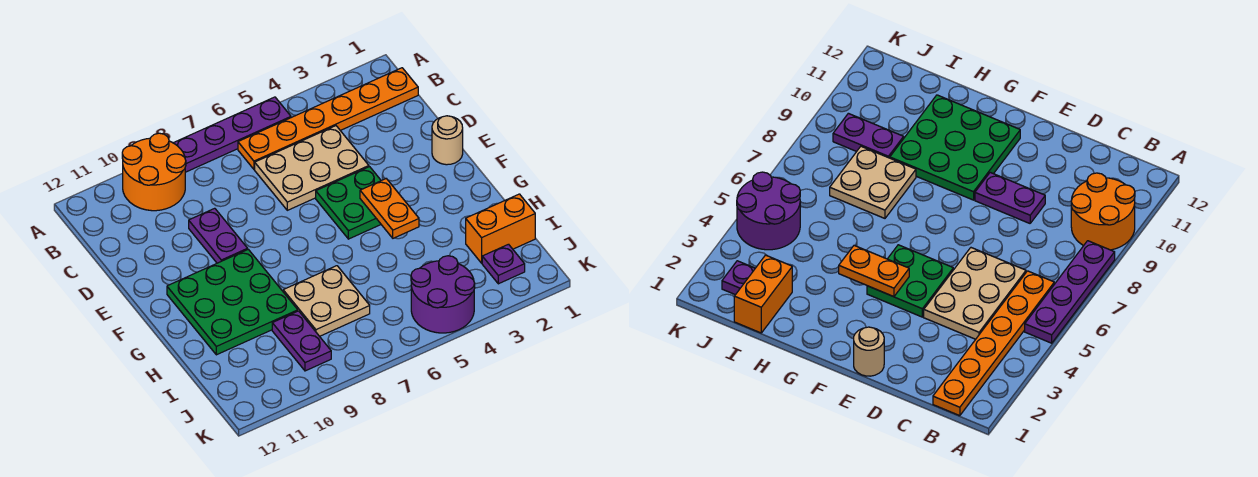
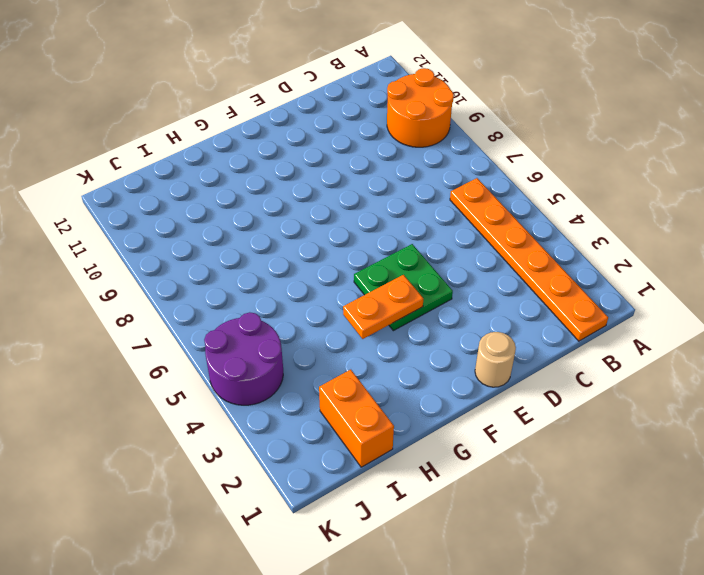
none -> purple 1x4 plate [174,97,291,172]
none -> tan 2x3 plate [255,126,369,210]
none -> purple 1x2 plate [189,208,248,263]

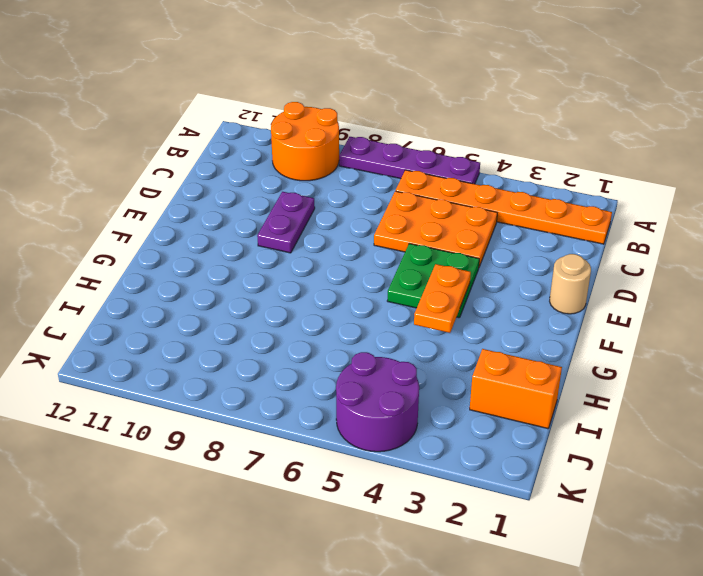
orange 2x3 plate [374,191,497,267] -> tan 2x3 plate [255,126,369,210]
none -> green 3x3 plate [167,249,298,355]
none -> tan 2x2 plate [283,266,370,336]
none -> purple 1x2 plate [272,311,331,371]

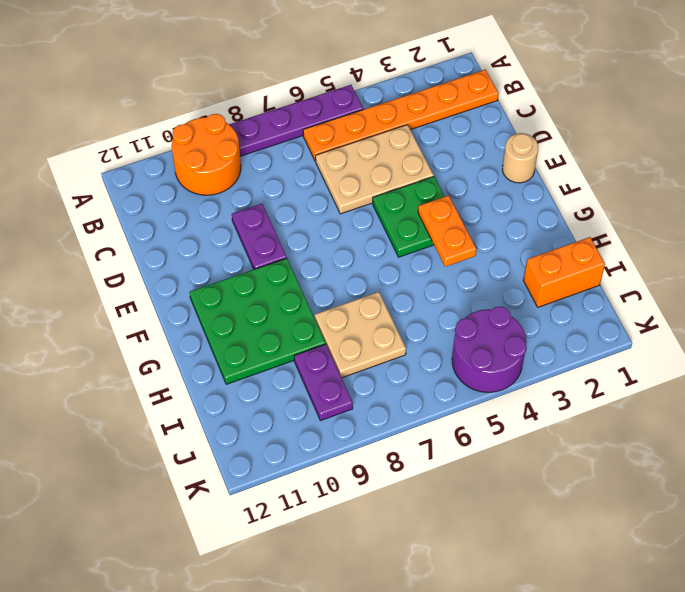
none -> purple 1x1 plate [482,244,525,284]

